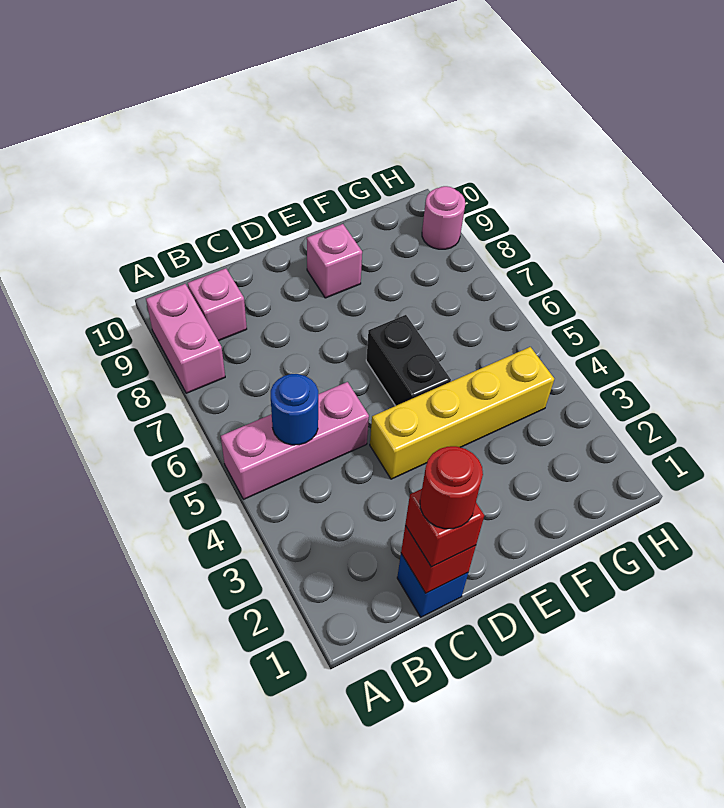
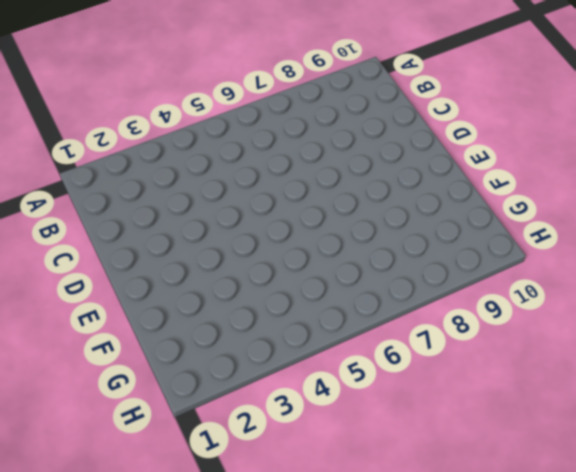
none -> pink 1x3 brick [221,382,369,499]
none -> pink 1x2 brick [146,284,225,393]
none -> pink 1x1 brick [188,268,247,341]

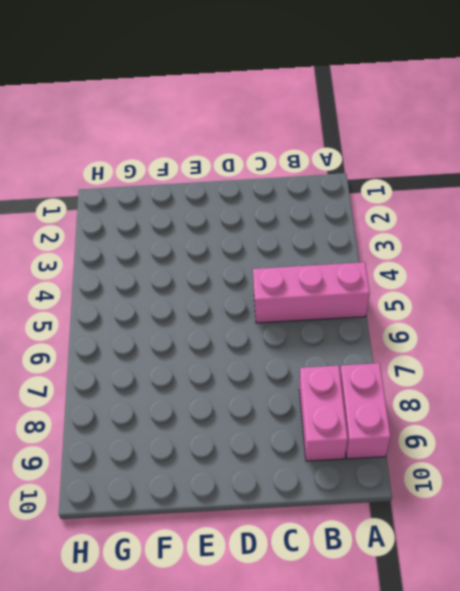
pink 1x2 brick [299,366,348,461] -> pink 1x1 brick [188,268,247,341]
none -> blue 1x1 brick [397,554,468,617]
none -> yellow 1x4 brick [370,347,554,479]
none -> black 1x2 brick [366,315,451,406]

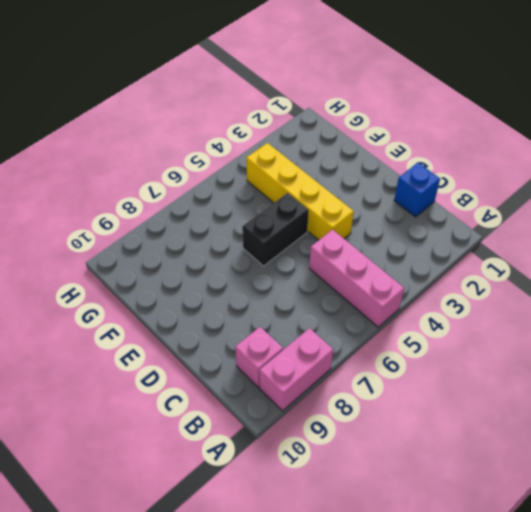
none -> pink 1x1 brick [307,224,362,298]
none -> pink 1x1 round brick [422,186,465,249]
none -> blue 1x1 round brick [271,374,318,445]

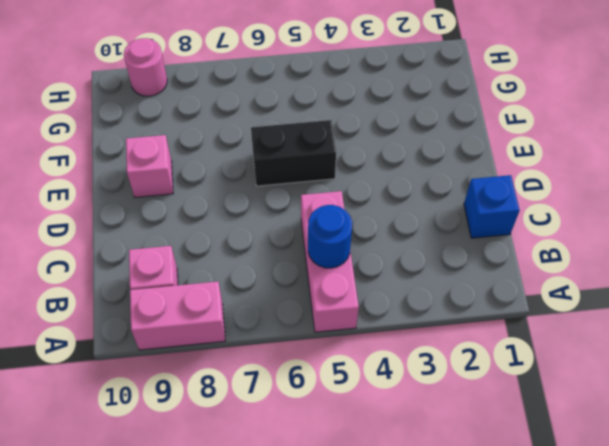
none -> yellow 1x4 brick [370,347,554,479]
none -> red 1x1 brick [401,526,476,593]
none -> red 1x1 brick [405,489,484,567]

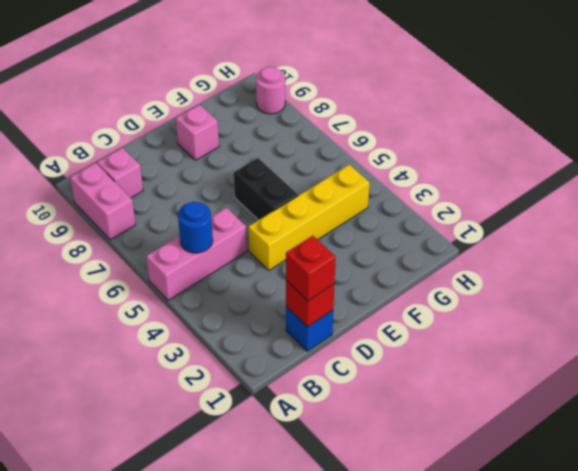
none -> red 1x1 round brick [420,446,483,529]

